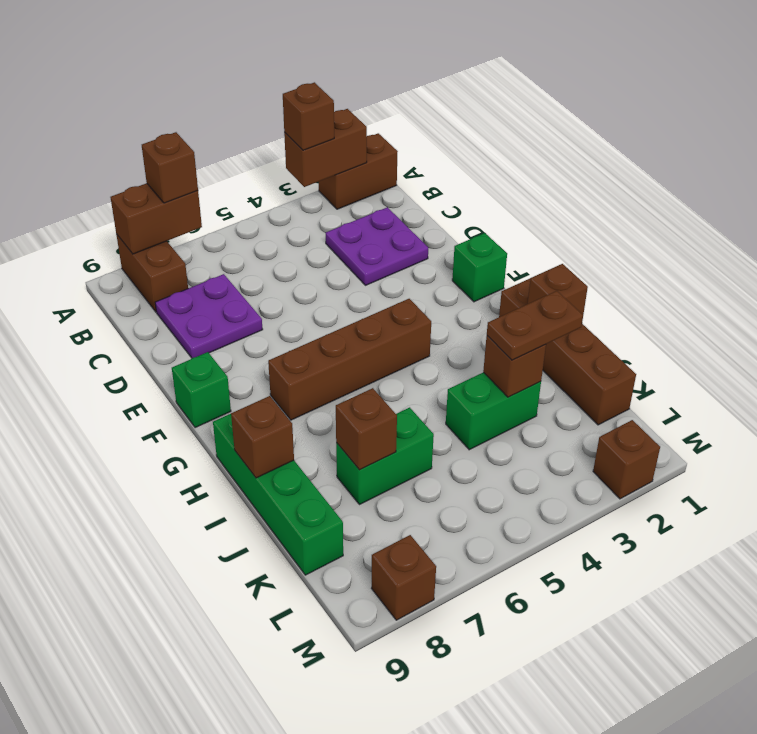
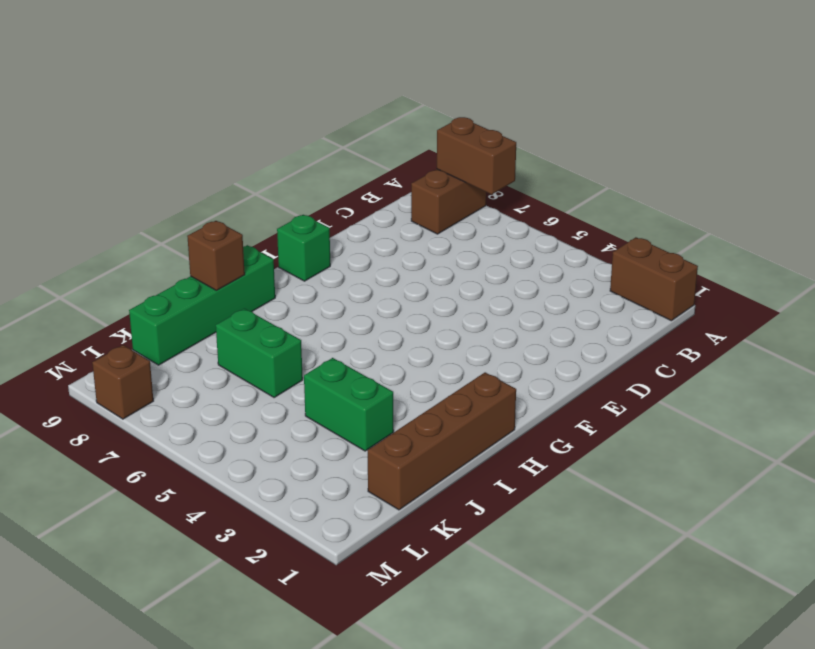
none -> purple 2x2 plate [326,207,428,285]
none -> purple 2x2 plate [155,274,263,358]
none -> green 1x1 brick [452,233,507,302]

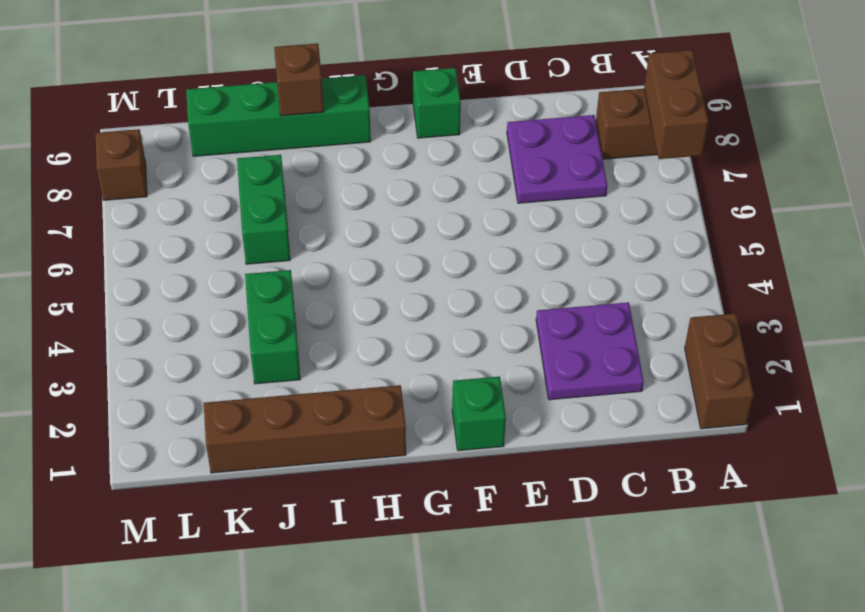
none -> brown 1x4 brick [268,299,431,420]
none -> brown 1x1 brick [593,420,660,499]
none -> brown 1x2 brick [284,109,367,187]

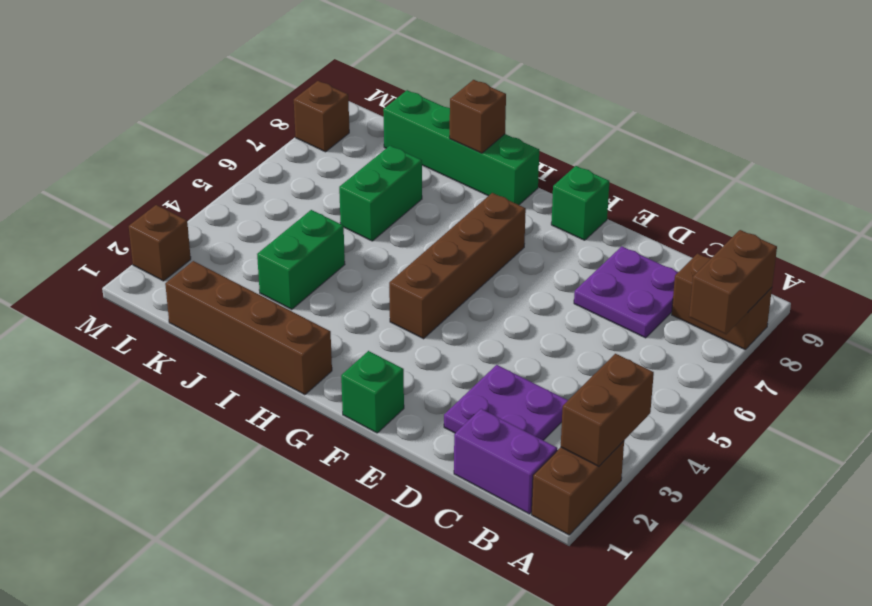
purple 1x2 brick [454,409,557,514] -> none
none -> brown 1x1 brick [528,264,588,321]
none -> brown 1x1 brick [483,336,546,397]
none -> brown 1x1 brick [336,388,397,470]

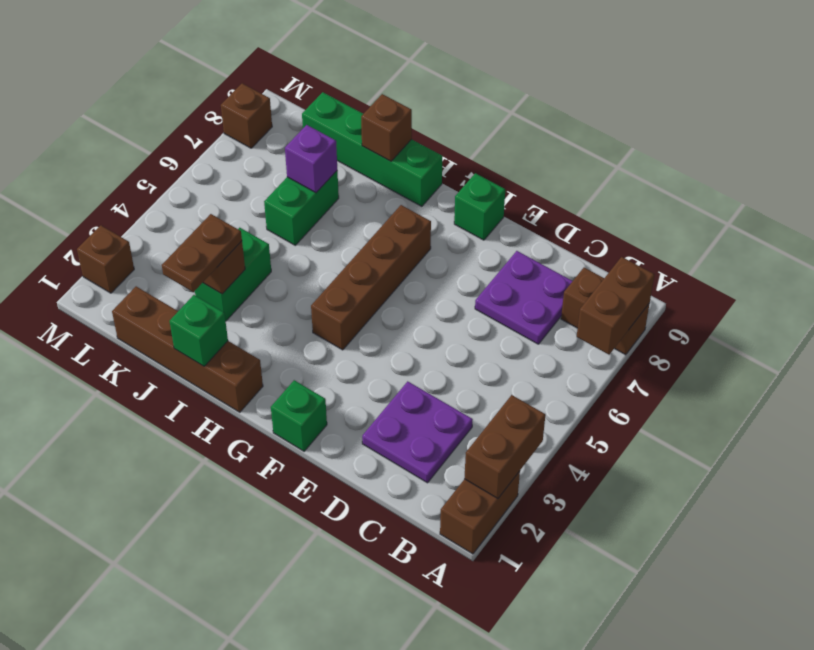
green 1x1 brick [170,295,228,366] -> brown 1x1 brick [528,264,588,321]
purple 1x1 brick [285,125,337,193] -> brown 1x1 brick [336,388,397,470]
none -> brown 1x1 brick [283,82,334,150]
none -> brown 1x1 brick [142,132,198,203]

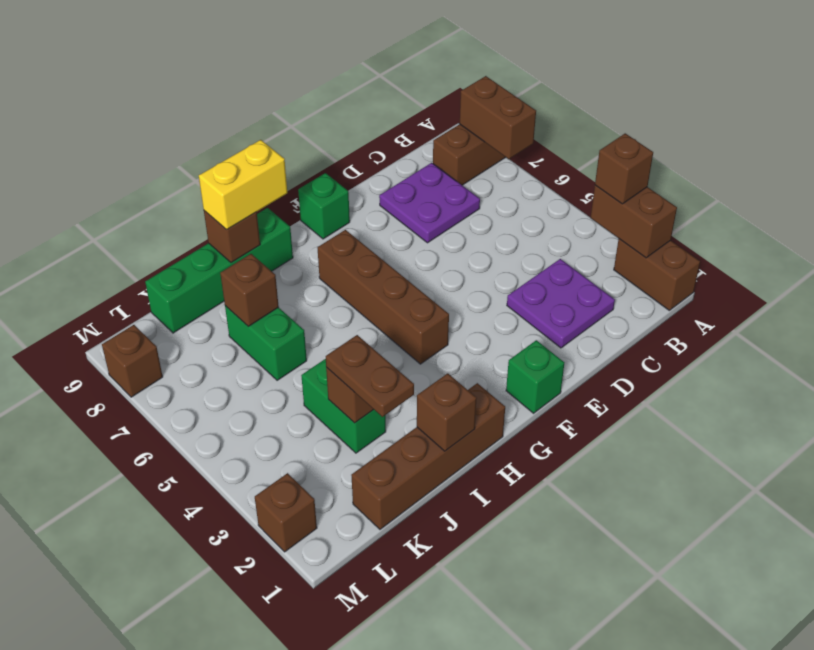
yellow 1x2 brick [199,140,287,230] -> none
none -> brown 1x1 brick [142,132,198,203]

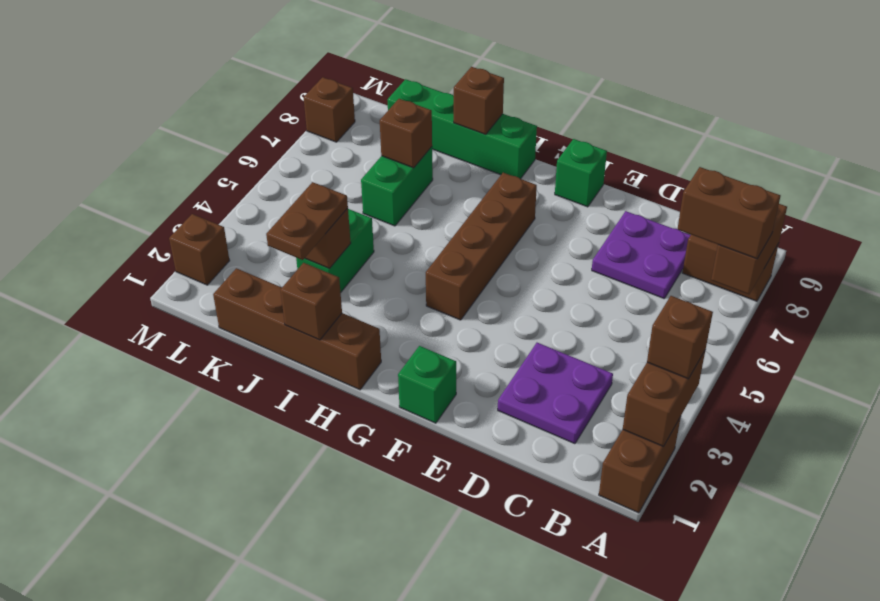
brown 1x2 brick [677,167,780,259] -> brown 1x1 brick [142,132,198,203]

